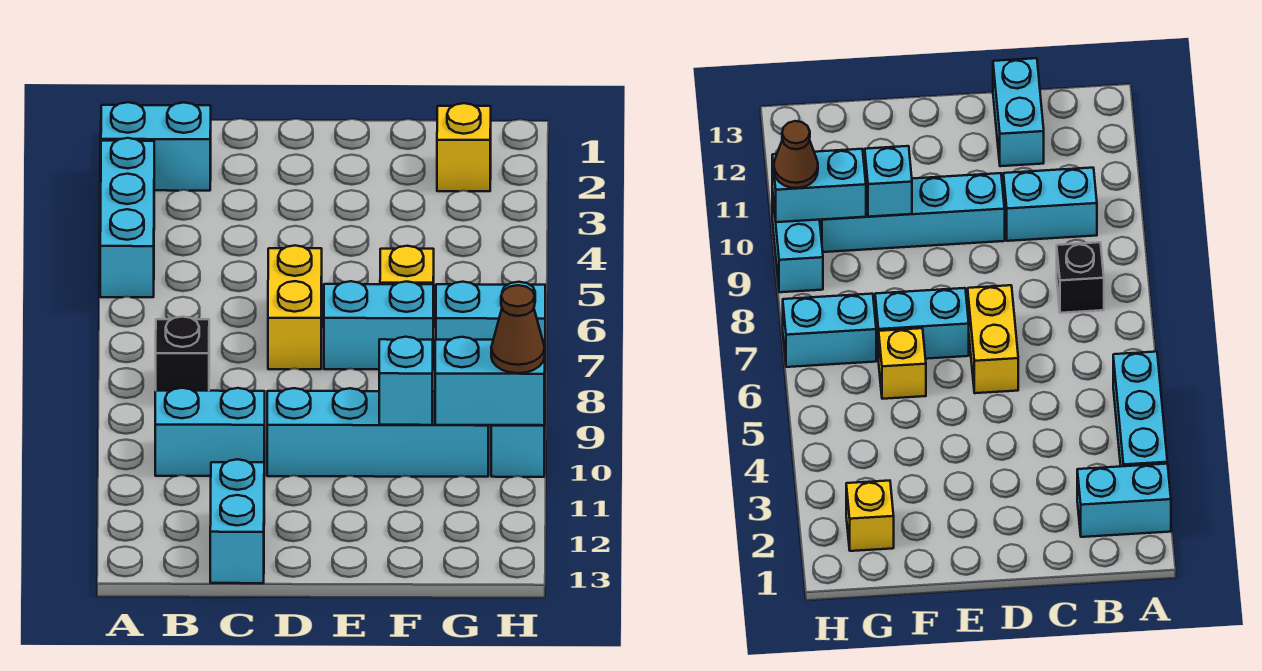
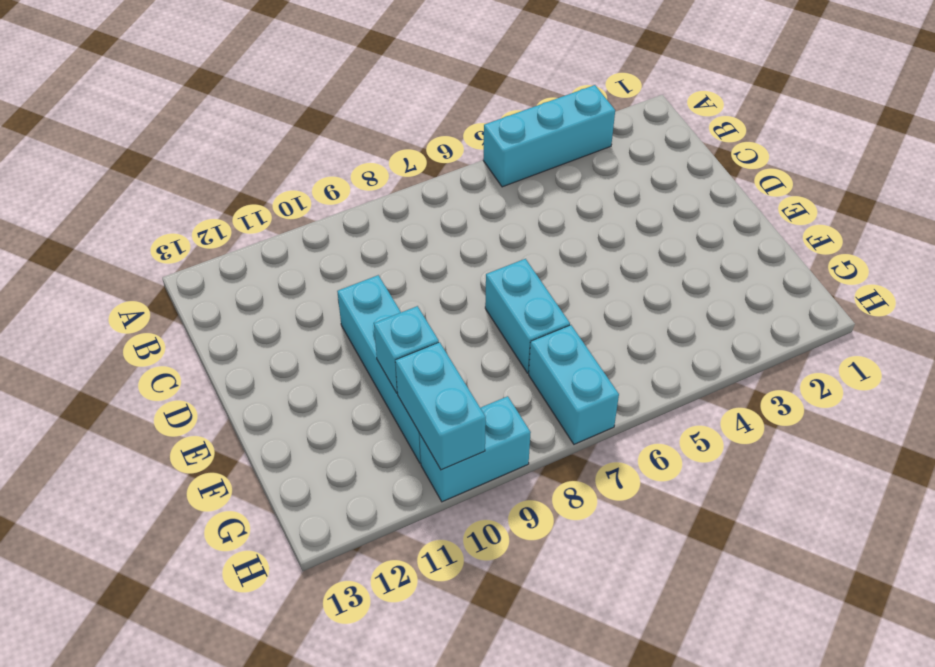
none -> cyan 1x2 brick [101,102,211,191]
none -> black 1x1 brick [156,317,209,391]
none -> cyan 1x2 brick [155,388,265,476]

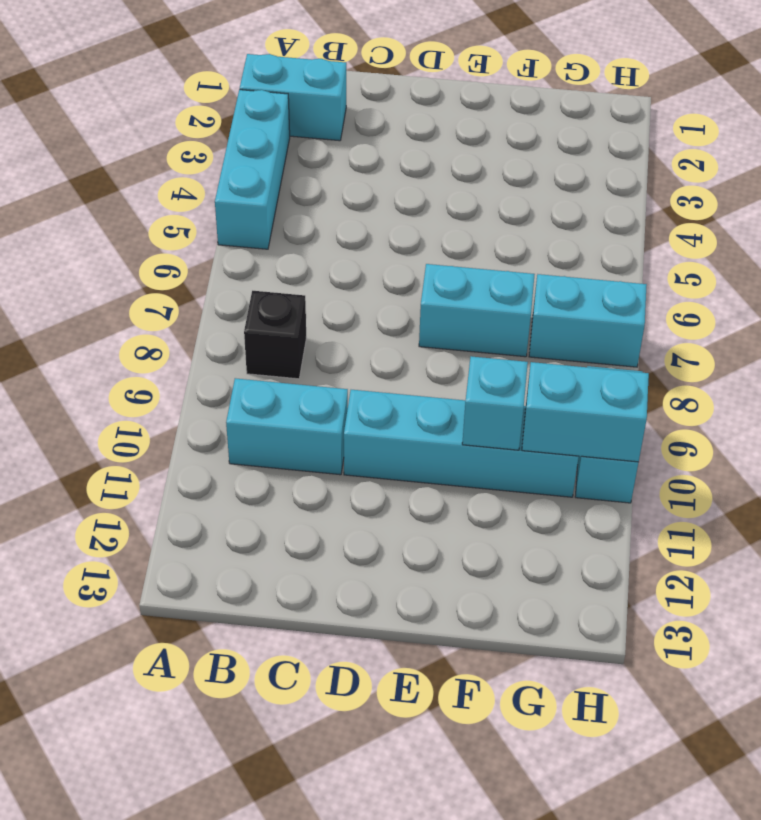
none -> cyan 1x2 brick [210,459,264,583]
none -> yellow 1x2 brick [268,246,322,369]
none -> yellow 1x1 brick [380,246,434,327]

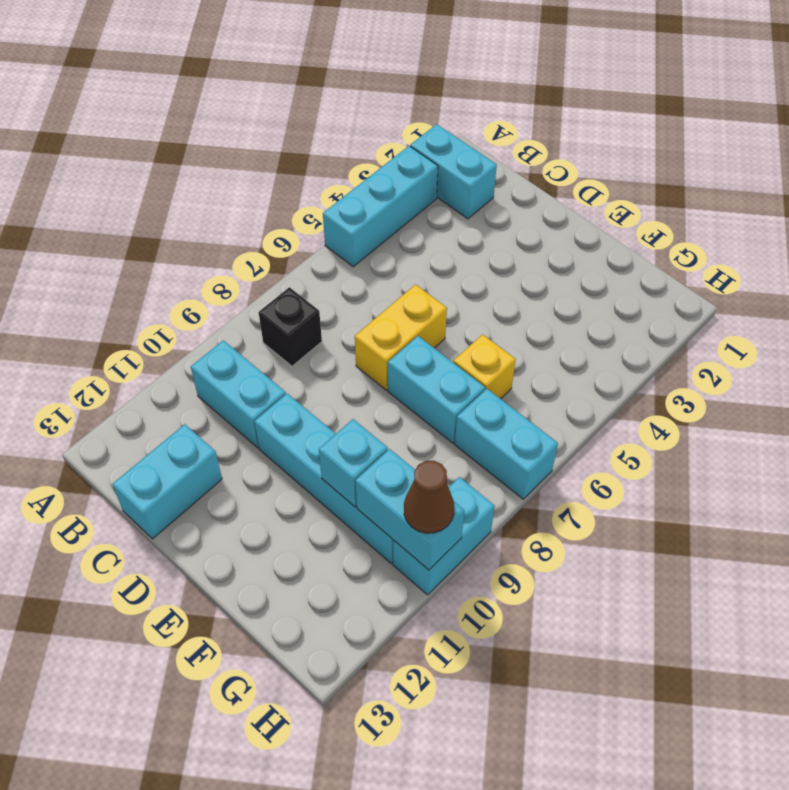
none -> yellow 1x1 brick [437,103,491,191]

